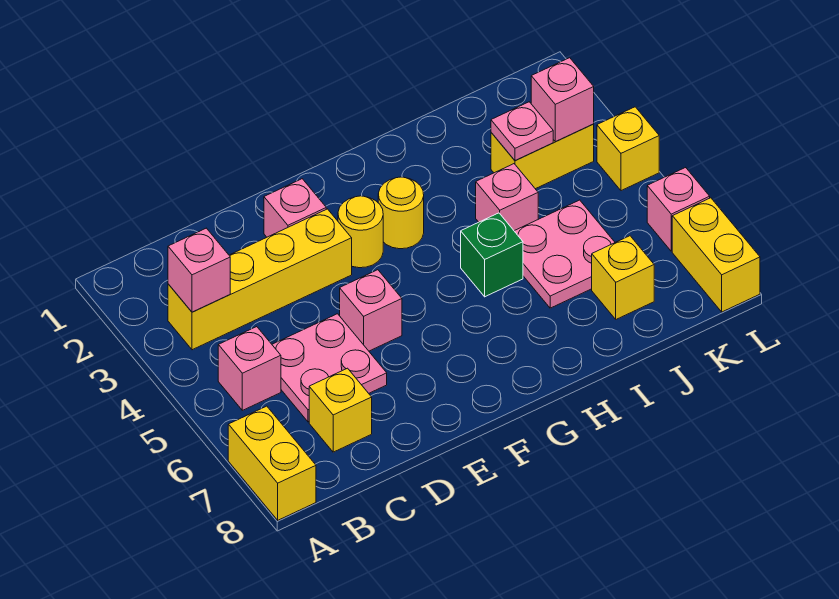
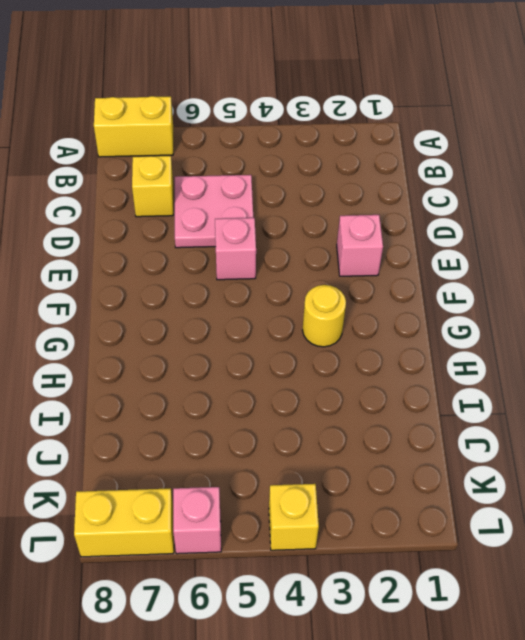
none -> yellow 1x4 brick [168,209,352,350]
none -> pink 1x1 brick [218,327,281,410]
none -> yellow 1x1 round brick [338,196,383,268]

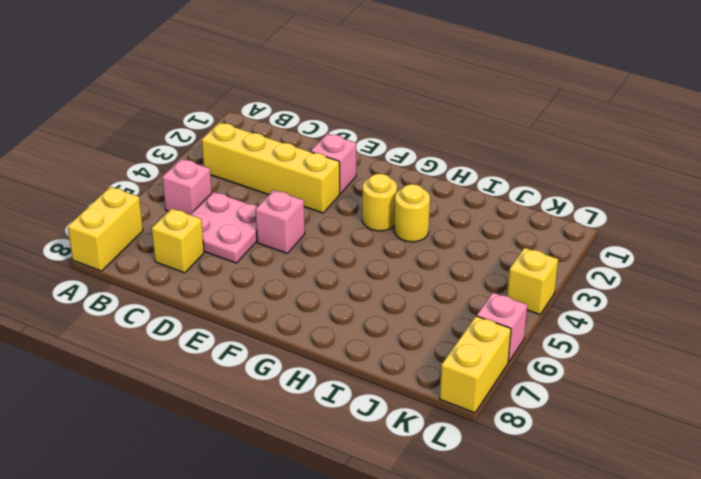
yellow 1x1 round brick [394,184,430,242] -> yellow 1x1 round brick moved to [338,196,383,268]
none -> green 1x1 brick [461,213,523,297]
none -> pink 1x1 brick [476,164,538,231]
none -> pink 2x2 plate [515,200,615,308]

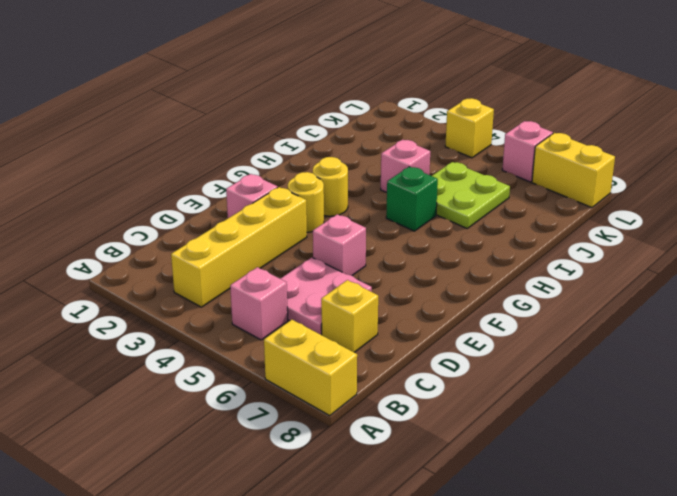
lime 2x2 plate [432,162,510,228] -> pink 2x2 plate [515,200,615,308]
none -> yellow 1x2 brick [491,124,594,189]
none -> yellow 1x1 brick [592,236,654,319]
none -> pink 1x1 brick [168,228,230,312]

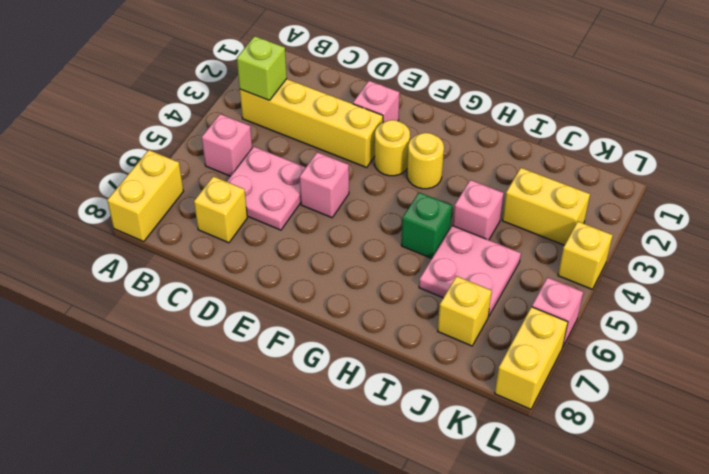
lime 1x1 brick [237,36,287,100] -> pink 1x1 brick [168,228,230,312]
none -> pink 1x1 plate [491,102,553,160]
none -> pink 1x1 brick [531,58,594,142]

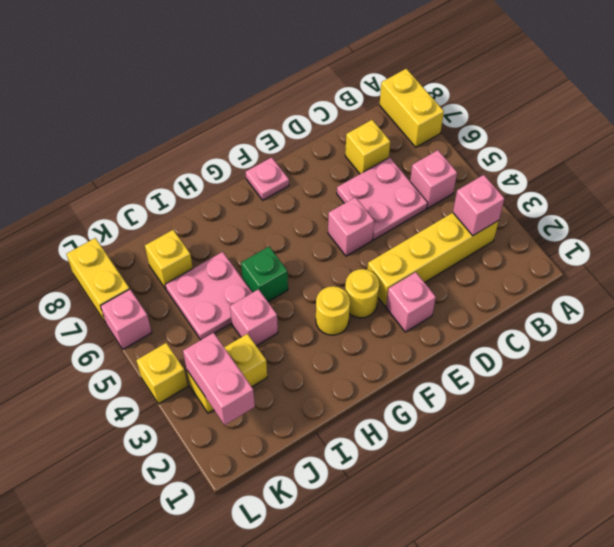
pink 1x1 plate [245,157,289,200] -> pink 1x1 plate moved to [491,102,553,160]
pink 1x2 brick [183,333,255,425] -> pink 1x1 brick [531,58,594,142]

